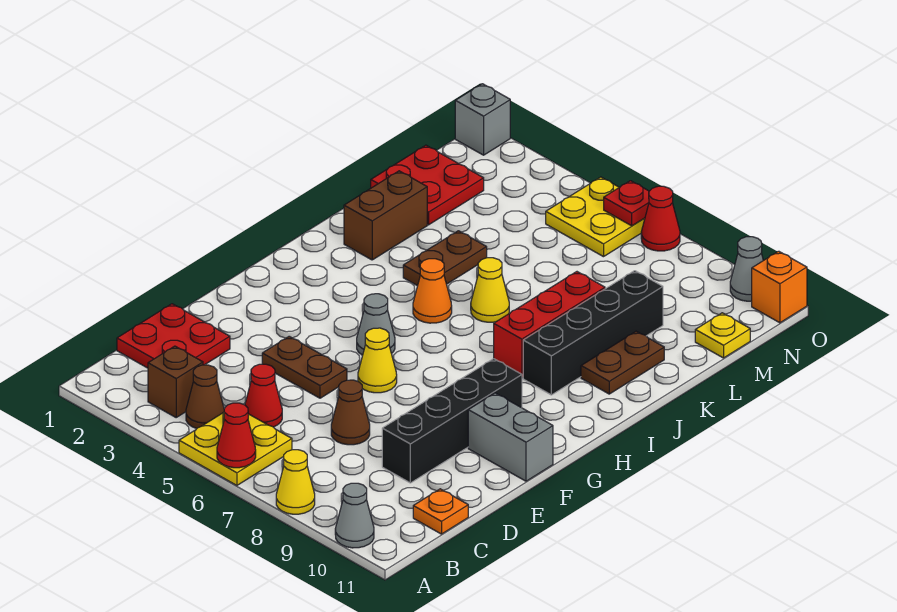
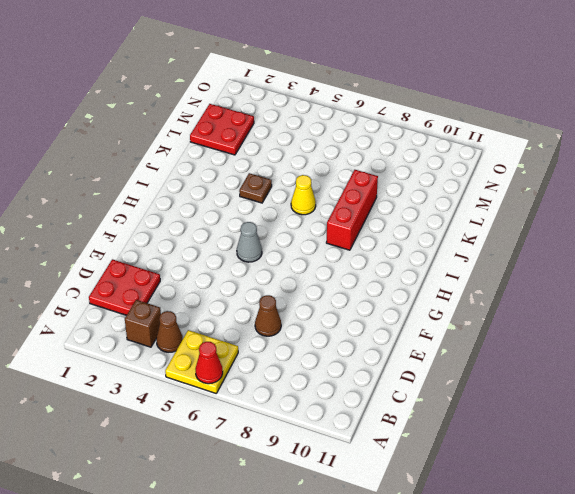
brown 1x1 plate [239,173,272,203] -> brown 1x2 plate [403,231,487,286]
none -> yellow 1x1 cone [276,450,315,514]
none -> grey 1x1 cone [335,483,374,548]
none -> red 1x1 cone [245,364,282,427]
none -> orange 1x1 plate [413,489,468,534]

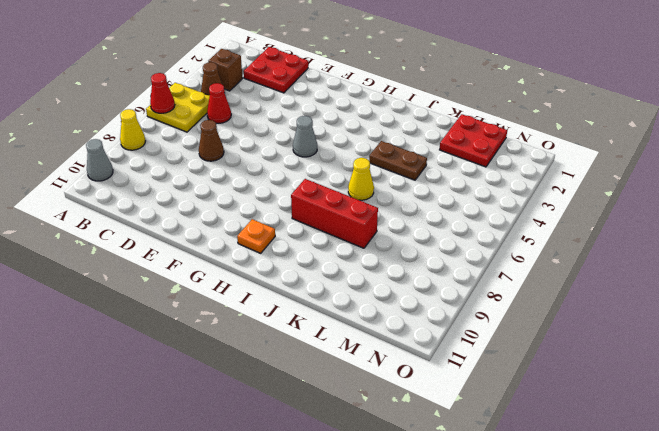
orange 1x1 plate [237,219,275,253] -> orange 1x1 plate moved to [413,489,468,534]
none -> black 1x4 brick [382,359,522,483]
none -> brown 1x2 plate [262,336,347,398]
none -> yellow 1x1 cone [358,328,397,393]
none -> grey 1x2 brick [468,393,553,481]

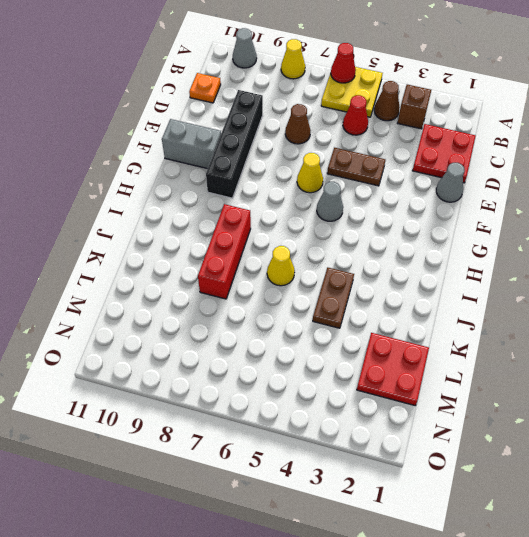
grey 1x1 cone [436,163,465,202] -> grey 1x1 cone moved to [730,237,763,301]
none -> orange 1x1 cone [413,259,452,323]
none -> black 1x4 brick [523,271,663,395]
none -> brown 1x2 brick [344,171,427,260]
none -> brown 1x2 plate [581,331,664,394]

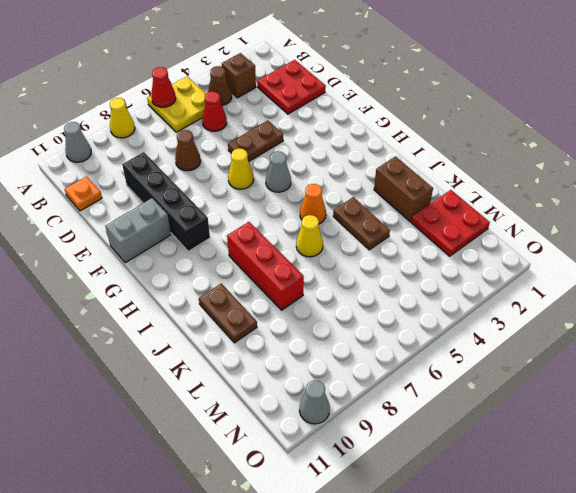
none -> black 1x4 brick [523,271,663,395]
none -> yellow 1x1 plate [695,313,750,358]
none -> yellow 2x2 plate [546,177,645,257]
none -> grey 1x1 brick [455,84,510,155]

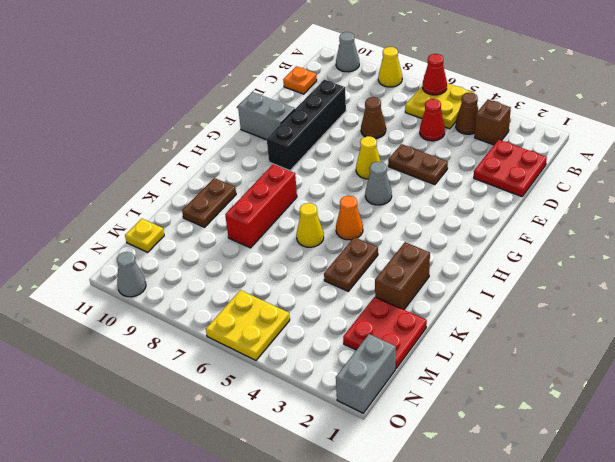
grey 1x2 brick [336,334,396,413] -> grey 1x1 brick [455,84,510,155]
none -> black 1x4 brick [523,271,663,395]
none -> red 1x1 cone [641,186,680,251]
none -> orange 1x1 brick [752,251,807,323]
none -> red 1x1 plate [604,181,649,226]

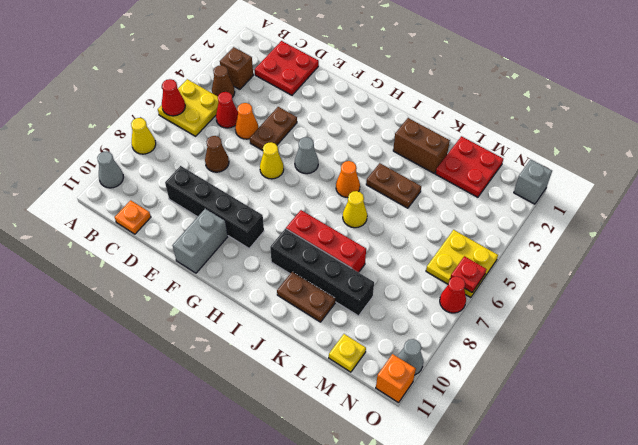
orange 1x1 cone [235,103,258,139] -> none

